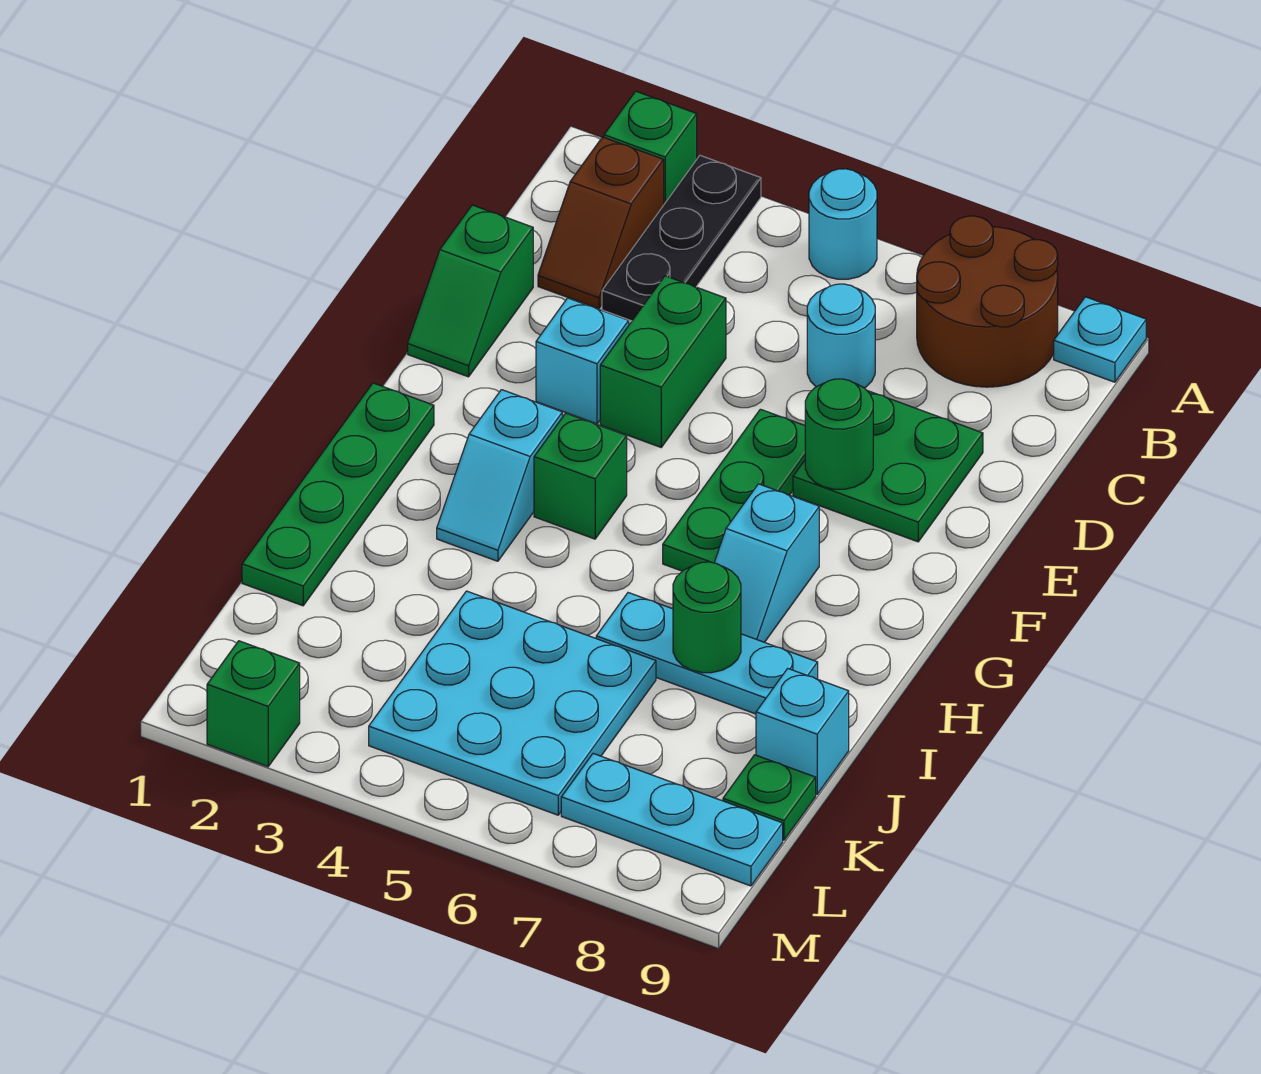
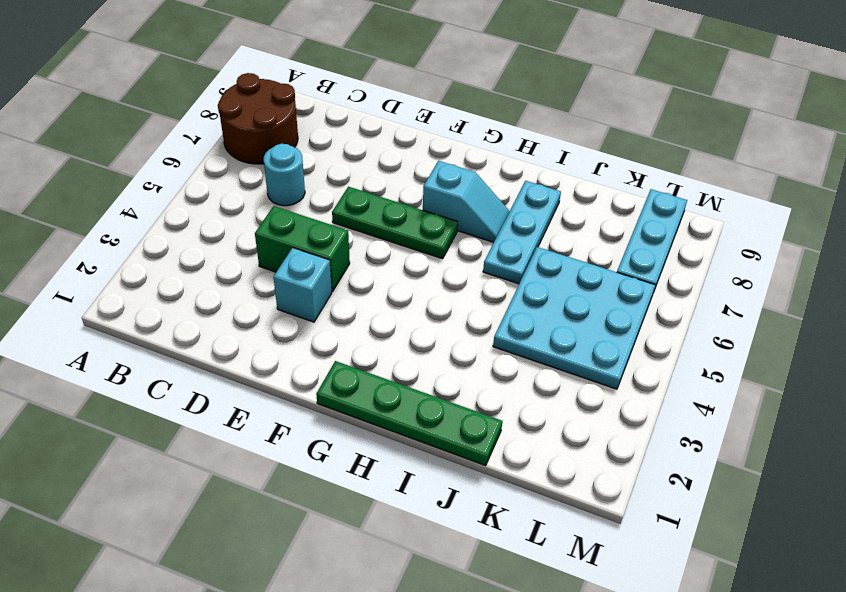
none -> green 1x1 brick [604,91,697,204]
none -> black 1x3 plate [602,156,761,321]
none -> cyan 1x1 round brick [809,169,877,279]

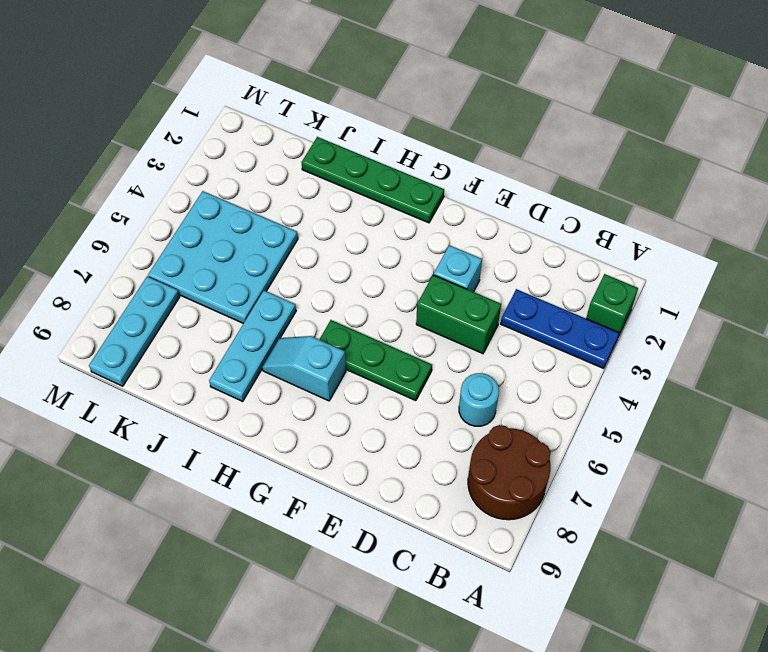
blue 1x3 plate [501,289,619,368] -> black 1x3 plate [602,156,761,321]
none -> cyan 1x1 round brick [809,169,877,279]
none -> cyan 1x1 plate [1054,297,1146,382]
none -> brown 1x2 slope [538,137,664,309]

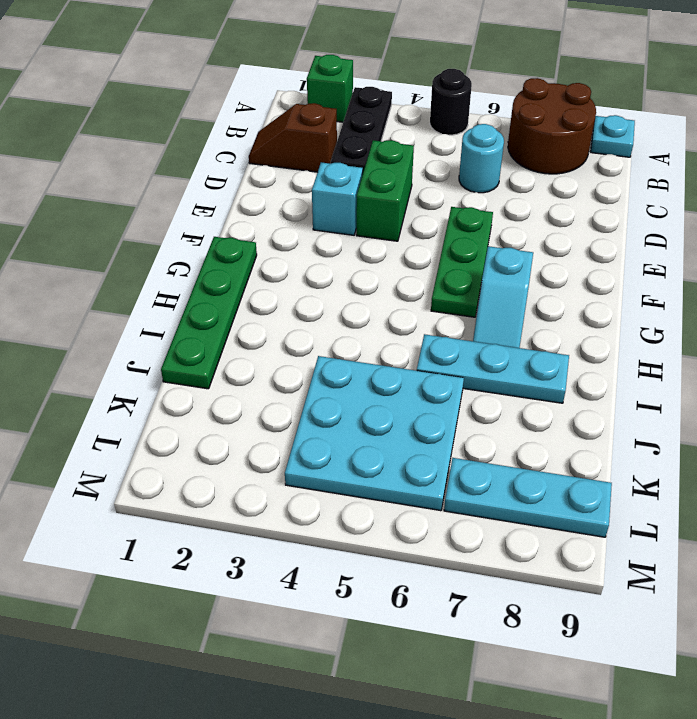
black 1x1 round brick [430,69,472,135] -> cyan 1x1 round brick [809,169,877,279]
brown 1x2 slope [249,103,337,172] -> brown 1x2 slope turned to [538,137,664,309]
none -> green 1x2 slope [408,205,533,377]
none -> green 2x2 plate [793,391,983,542]
none -> cyan 1x2 slope [437,390,562,561]

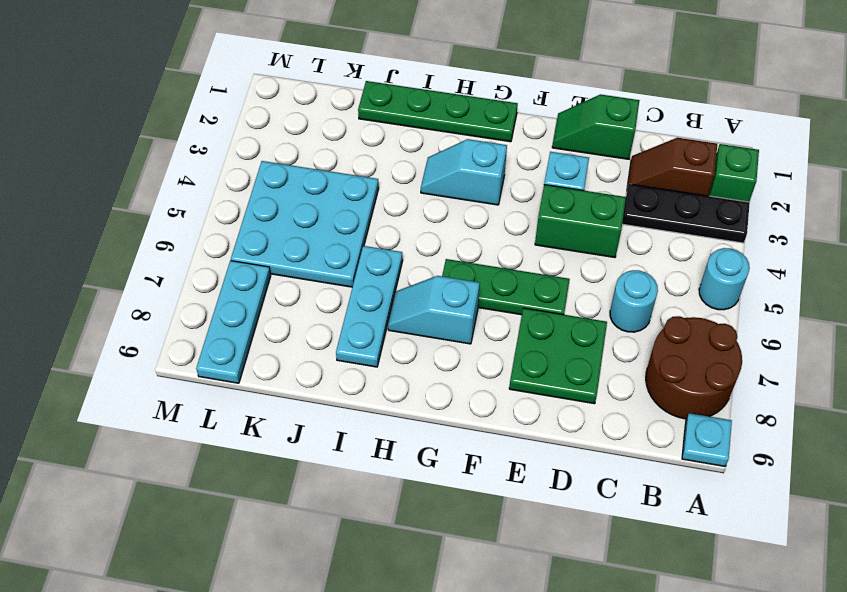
none -> green 1x1 brick [534,413,627,539]
none -> cyan 1x1 brick [756,669,849,794]
none -> green 1x1 plate [723,755,816,840]

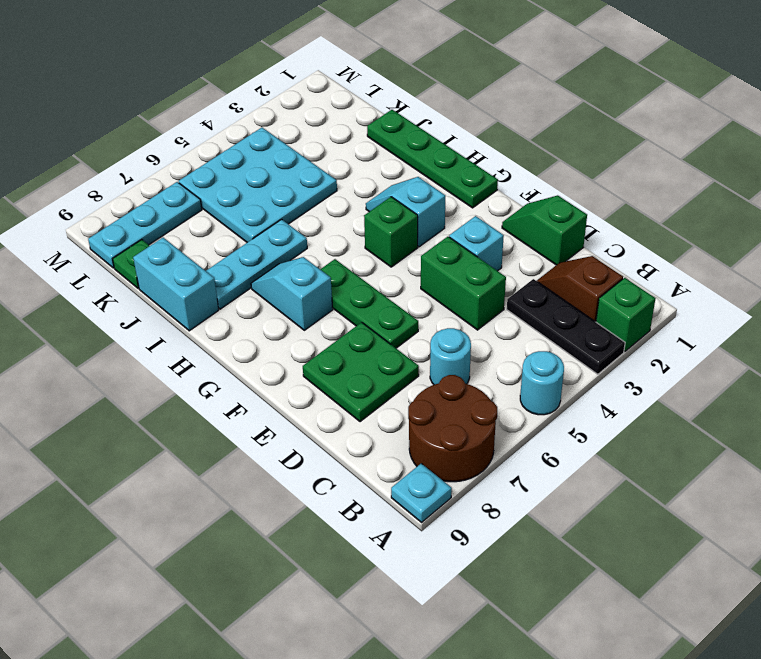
cyan 1x2 brick [133,238,219,331] -> cyan 1x1 brick [756,669,849,794]
none -> green 1x1 brick [207,641,300,767]
none -> green 1x1 round brick [805,379,873,489]
none -> green 1x1 round brick [673,562,741,673]

